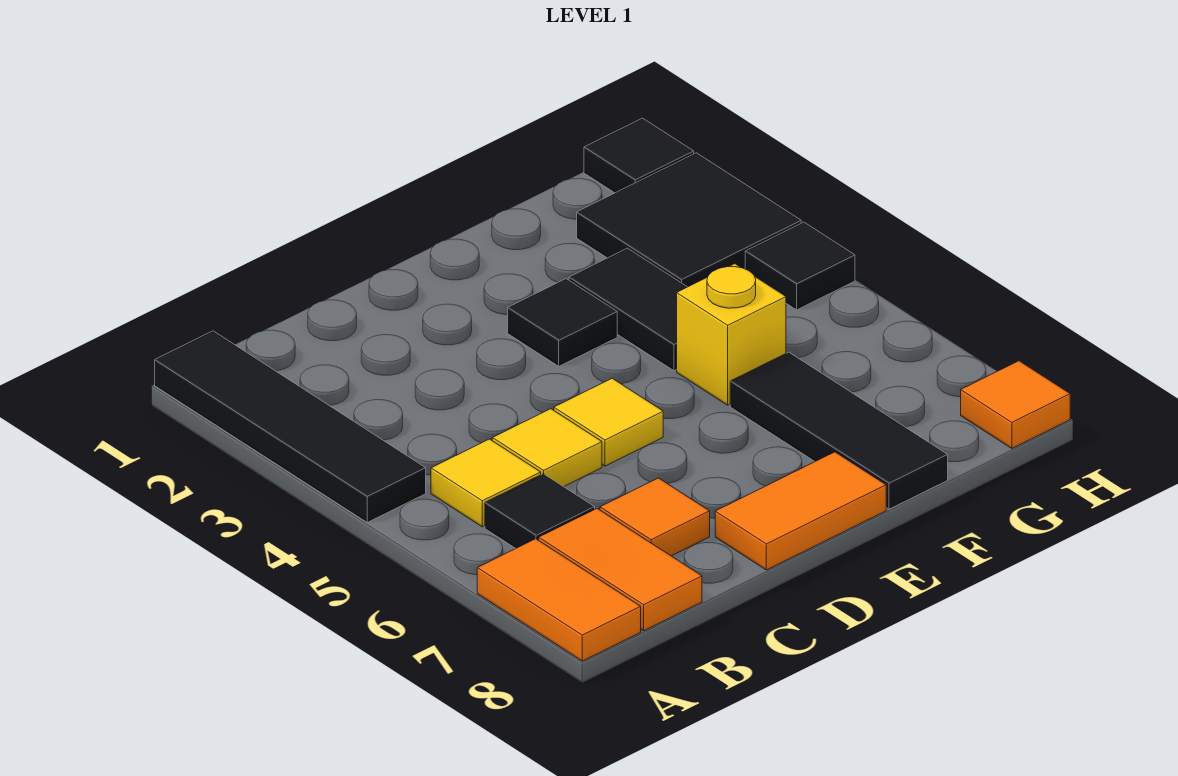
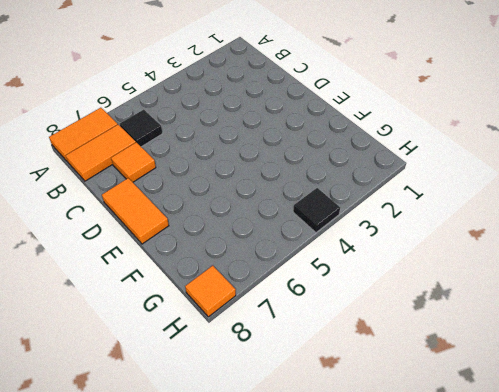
none -> black 1x4 tile [155,331,426,522]
none -> yellow 1x1 tile [431,439,541,527]
none -> yellow 1x1 tile [492,409,602,487]

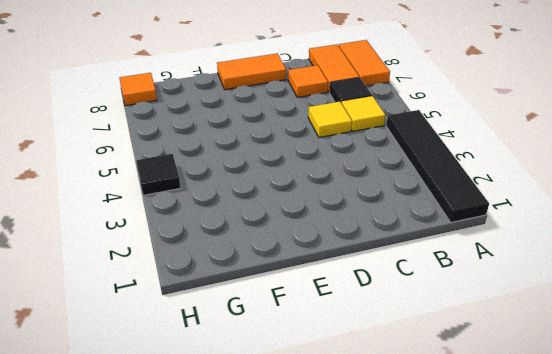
none -> yellow 1x1 tile [554,378,663,466]
none -> black 1x1 tile [508,279,617,366]
none -> black 1x2 tile [569,248,687,371]

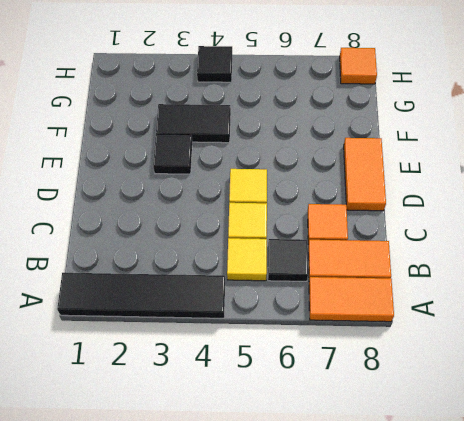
none -> yellow 1x1 brick [677,264,786,405]
none -> black 1x3 tile [730,352,948,509]
none -> black 2x2 tile [577,153,801,287]

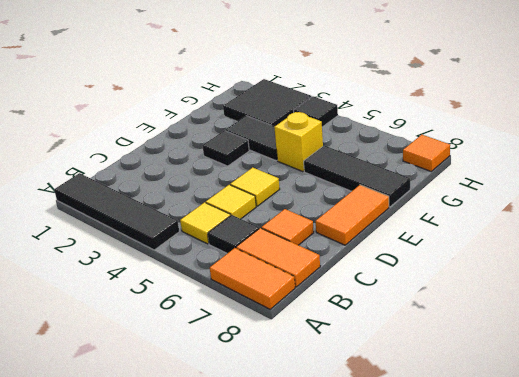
none -> black 1x1 tile [584,118,694,193]

